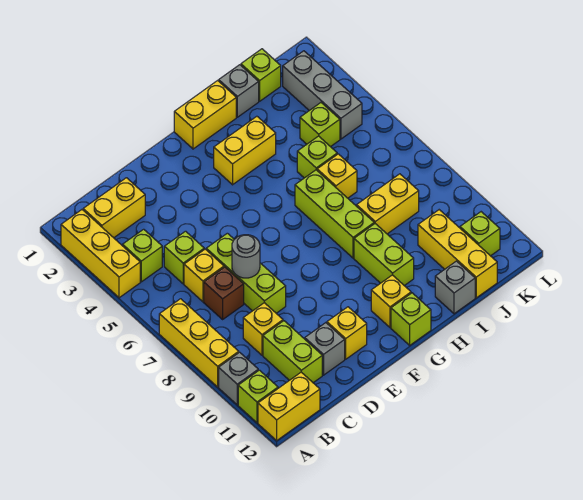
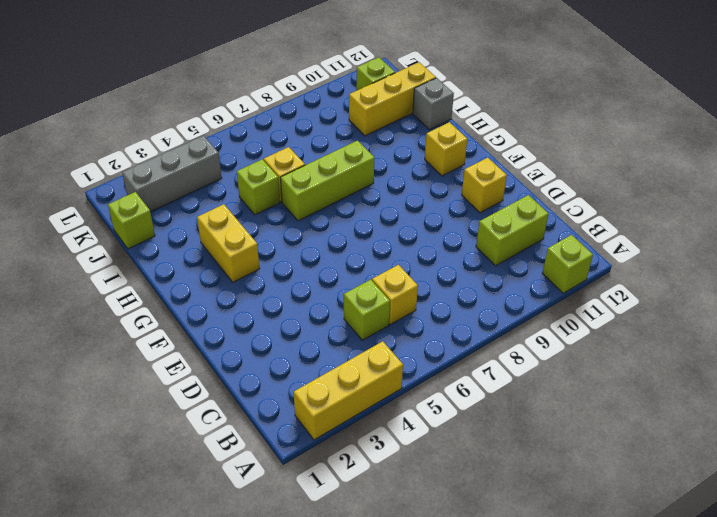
none -> yellow 1x3 brick [159,299,239,387]
none -> grey 1x1 brick [219,352,258,405]
none -> yellow 1x2 brick [258,372,320,440]
none -> yellow 1x2 brick [83,178,145,238]

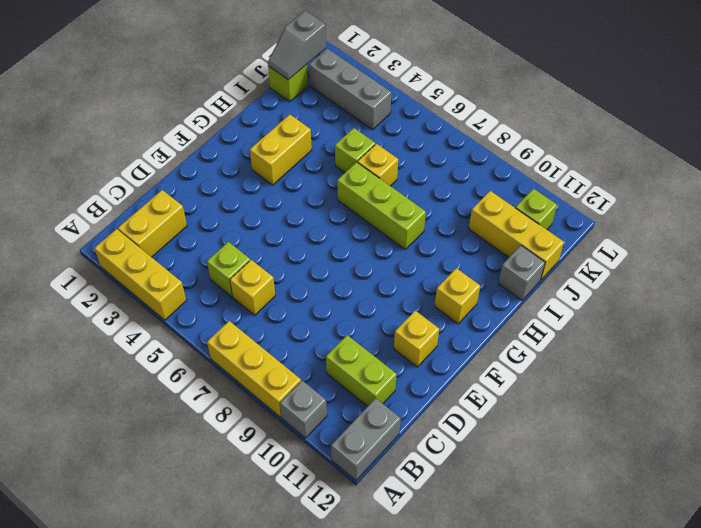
grey 1x2 brick [331,398,401,481] -> yellow 1x2 brick [258,372,320,440]
grey 1x2 slope [268,11,326,80] -> none
none -> lime 1x1 brick [238,370,278,423]
none -> lime 1x1 brick [123,229,162,282]
none -> brown 1x1 brick [204,267,244,319]
none -> yellow 1x1 brick [243,303,283,355]

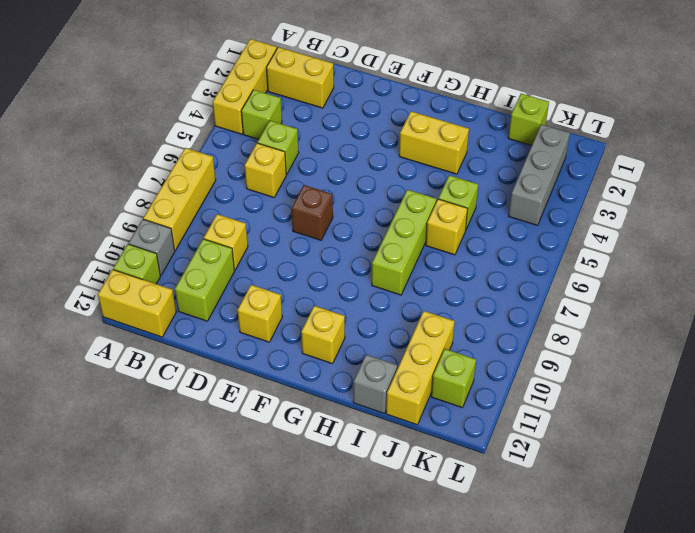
brown 1x1 brick [292,185,333,240] -> brown 1x1 brick moved to [204,267,244,319]
none -> lime 1x3 brick [206,233,286,313]
none -> grey 1x1 brick [305,323,345,375]
none -> yellow 1x2 brick [174,81,236,149]
none -> lime 1x1 brick [391,293,431,345]

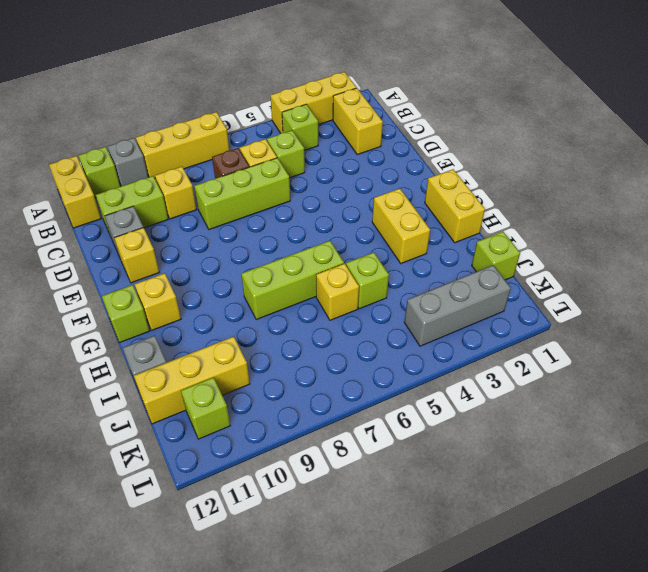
none -> lime 1x2 brick [354,224,414,286]
none -> grey 1x1 brick [219,65,259,117]
none -> yellow 1x2 brick [357,174,419,234]
none -> lime 1x1 brick [300,103,340,147]

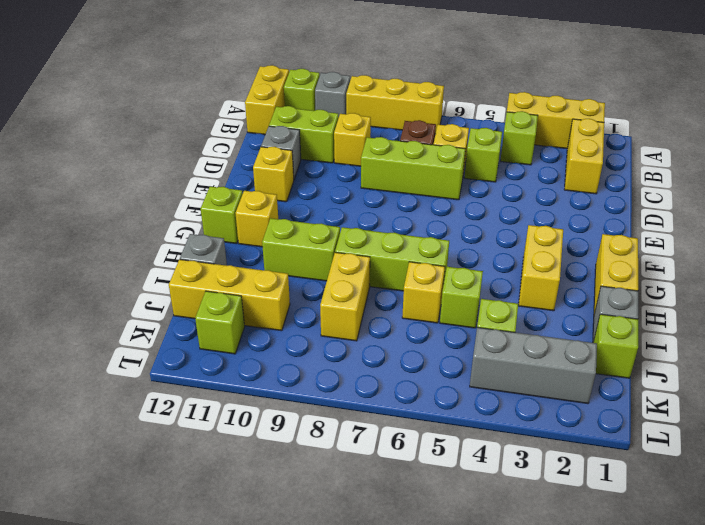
none -> grey 1x1 round brick [232,235,260,278]

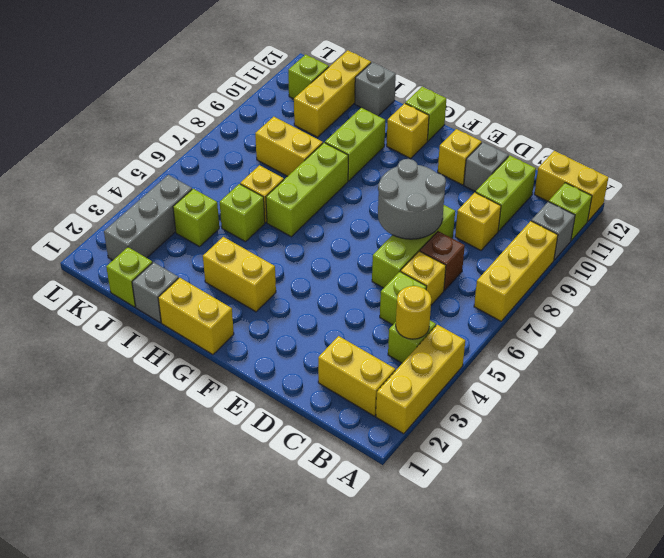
yellow 1x1 round brick [396,286,431,339] -> none
grey 2x2 round brick [378,159,446,239] -> grey 1x1 round brick [232,235,260,278]

